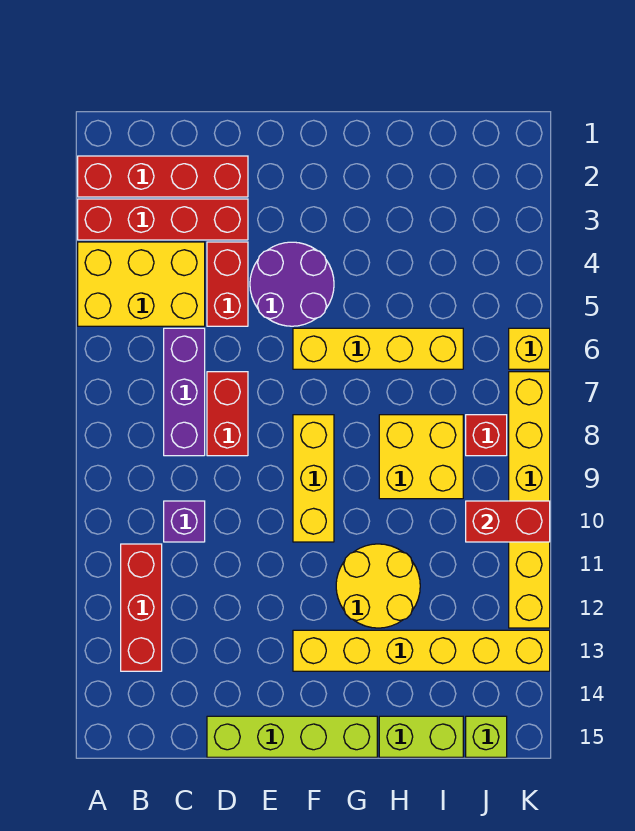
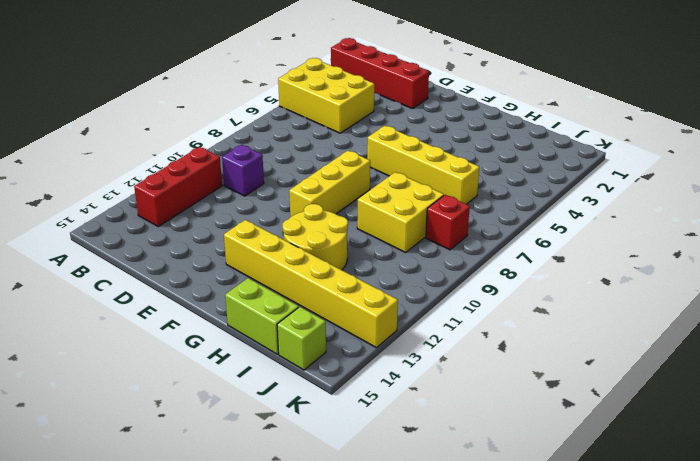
none -> red 1x4 brick [78,199,248,240]
none -> purple 1x3 brick [164,328,205,456]
none -> red 1x2 brick [207,242,248,326]

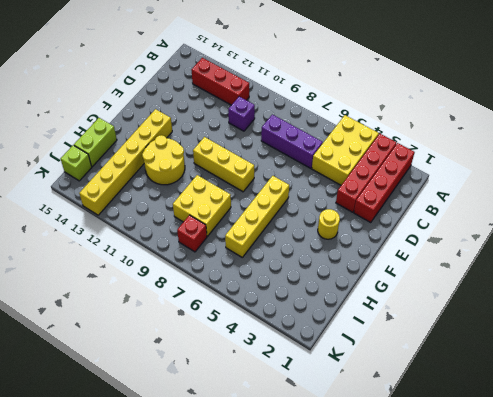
yellow 1x1 round brick [318,209,340,239] -> none
none -> red 1x2 brick [207,242,248,326]
none -> red 1x2 brick [207,372,248,456]
none -> lime 1x4 brick [207,716,377,757]

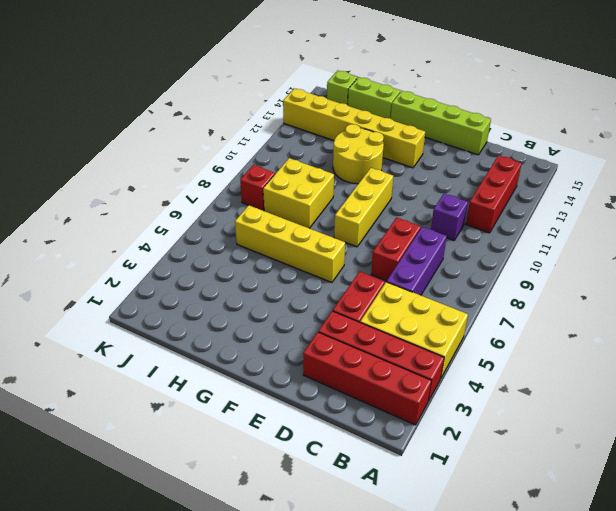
none -> purple 2x2 round brick [250,242,334,326]
none -> yellow 1x1 brick [509,328,550,369]
none -> yellow 1x6 brick [509,372,550,628]

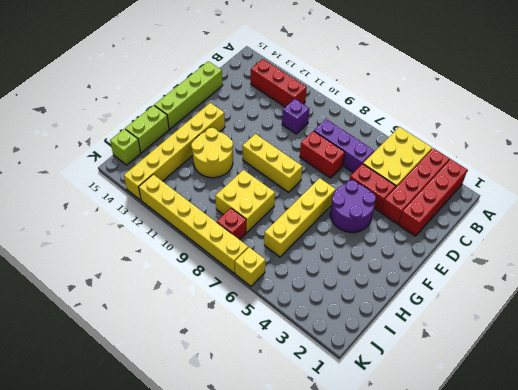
none -> red 1x2 brick [466,501,550,542]

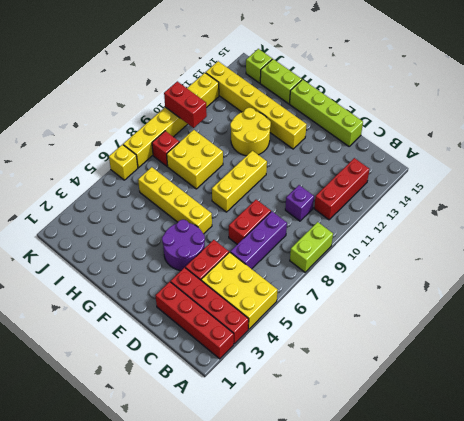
lime 1x2 brick [290,222,333,272] -> none

